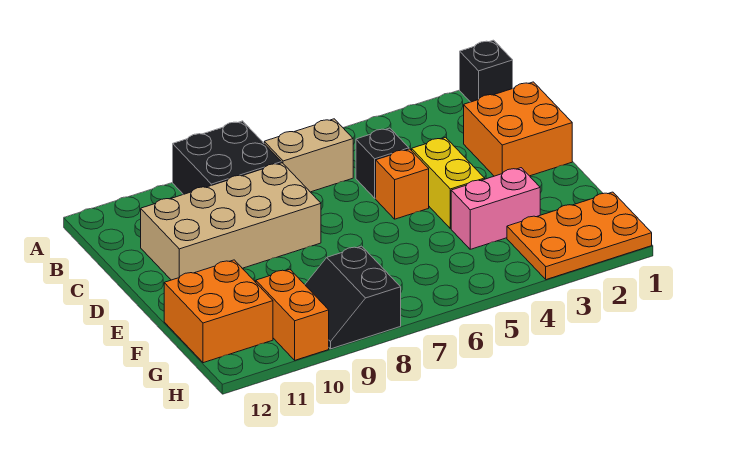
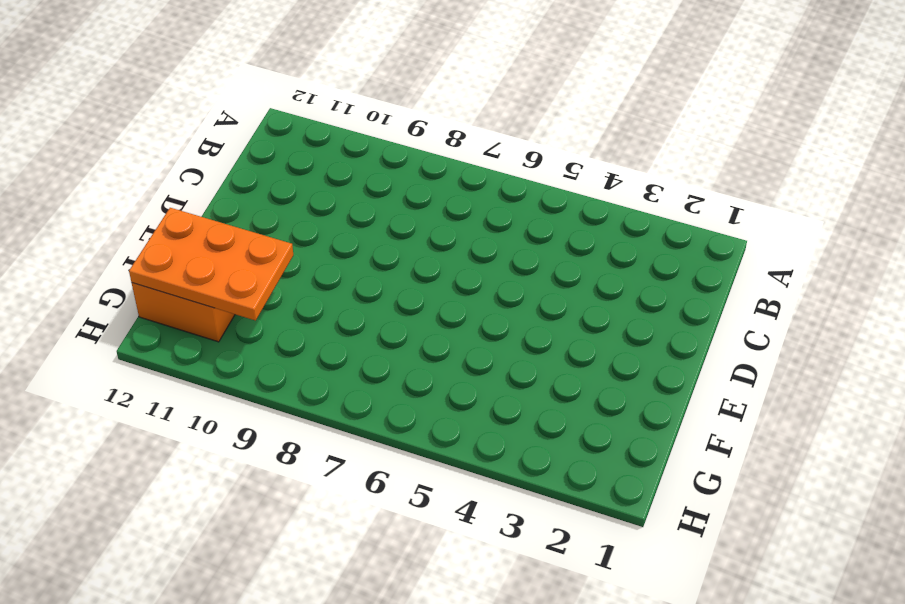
orange 2x3 plate [129,208,293,321] -> orange 2x3 plate moved to [507,192,652,280]
none -> black 1x1 brick [460,40,513,102]
none -> black 2x2 brick [173,121,281,195]
none -> tan 1x2 brick [264,119,353,192]

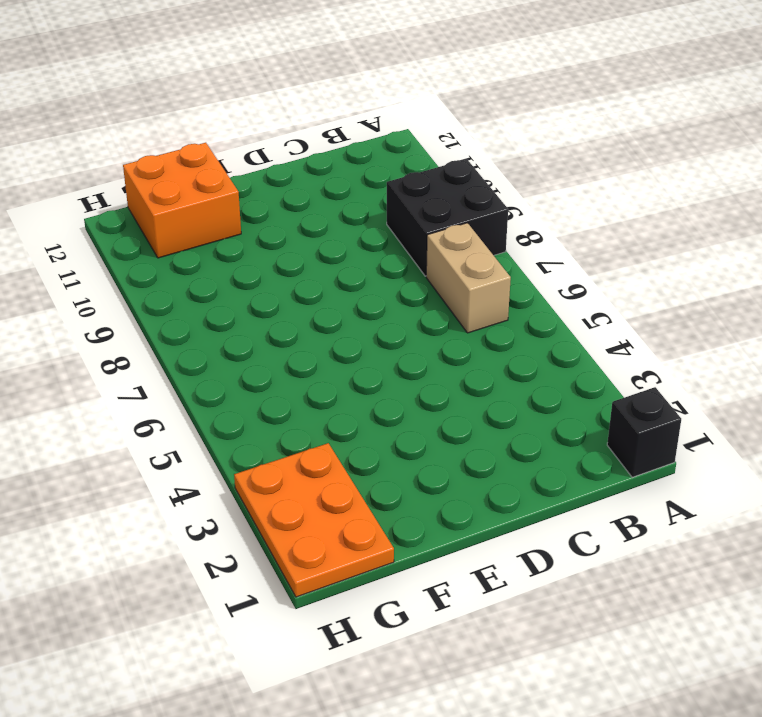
none -> orange 2x2 brick [464,82,572,176]
none -> black 1x1 brick [356,128,409,198]
none -> tan 2x4 brick [141,163,321,280]

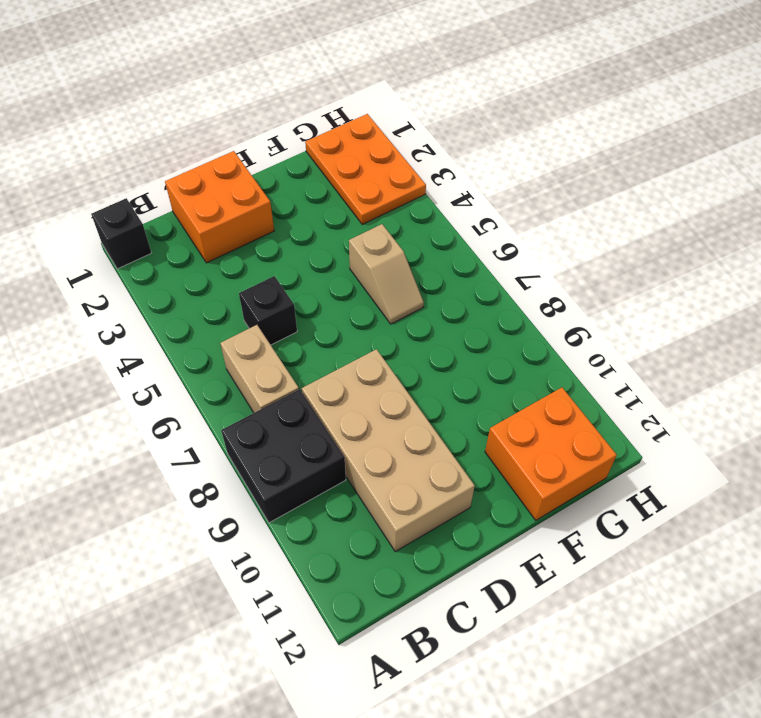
tan 1x2 slope [349,224,424,324] -> none
none -> yellow 1x2 brick [412,137,485,229]
none -> orange 1x1 brick [376,149,429,219]
none -> pink 1x2 brick [451,168,540,249]

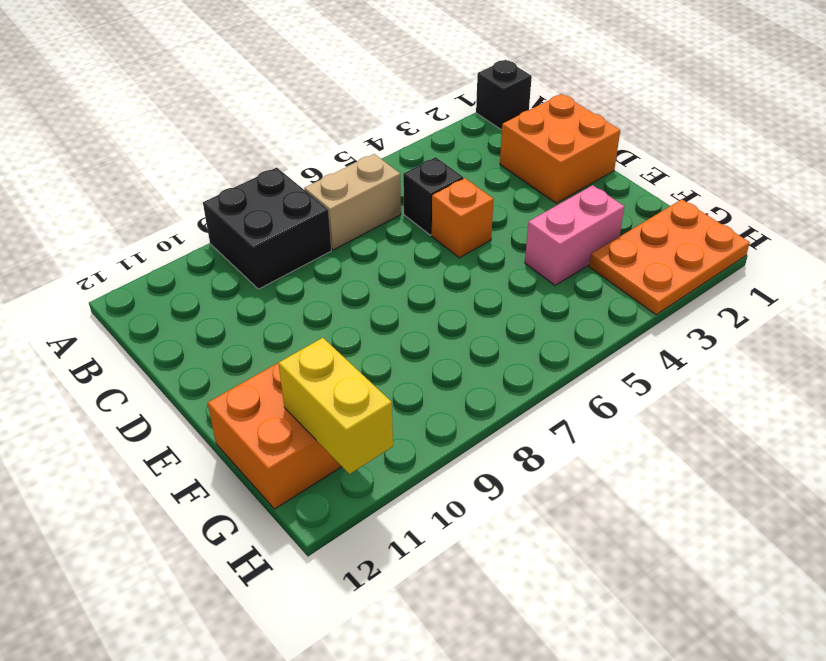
yellow 1x2 brick [278,338,393,474] -> yellow 1x2 brick moved to [412,137,485,229]
none -> tan 2x4 brick [141,163,321,280]
none -> black 2x2 slope [305,246,401,349]
none -> orange 1x2 brick [256,269,329,360]

